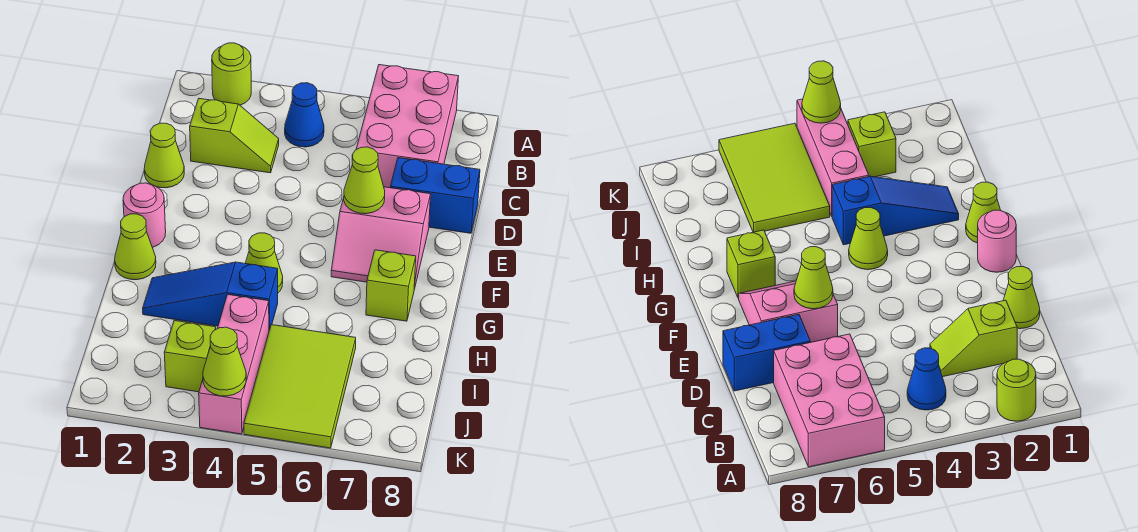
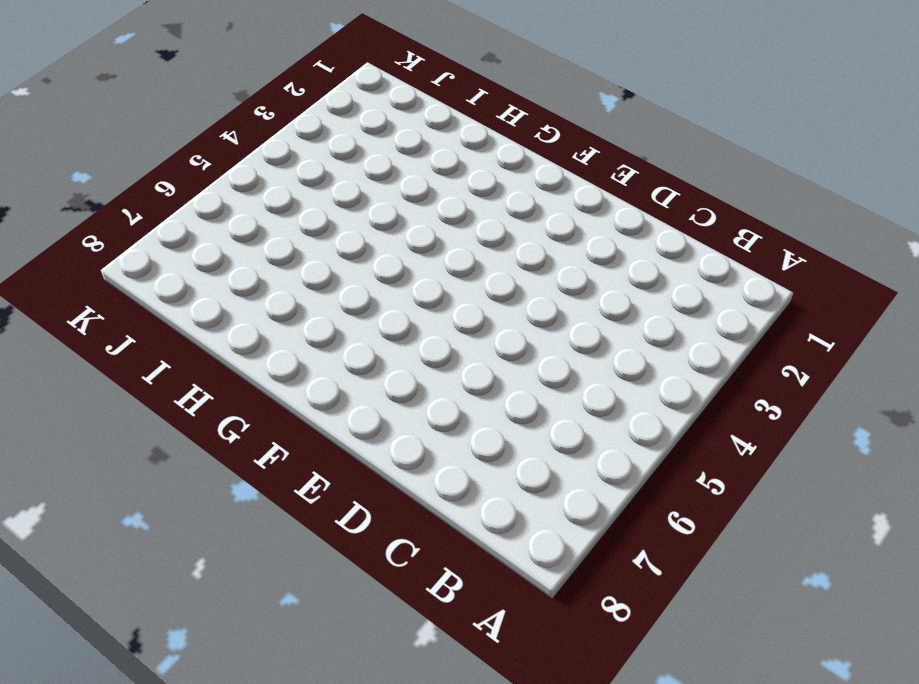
none -> lime 1x1 round brick [212,43,251,105]
none -> pink 2x3 brick [356,65,459,188]
none -> blue 1x1 cone [285,83,324,147]

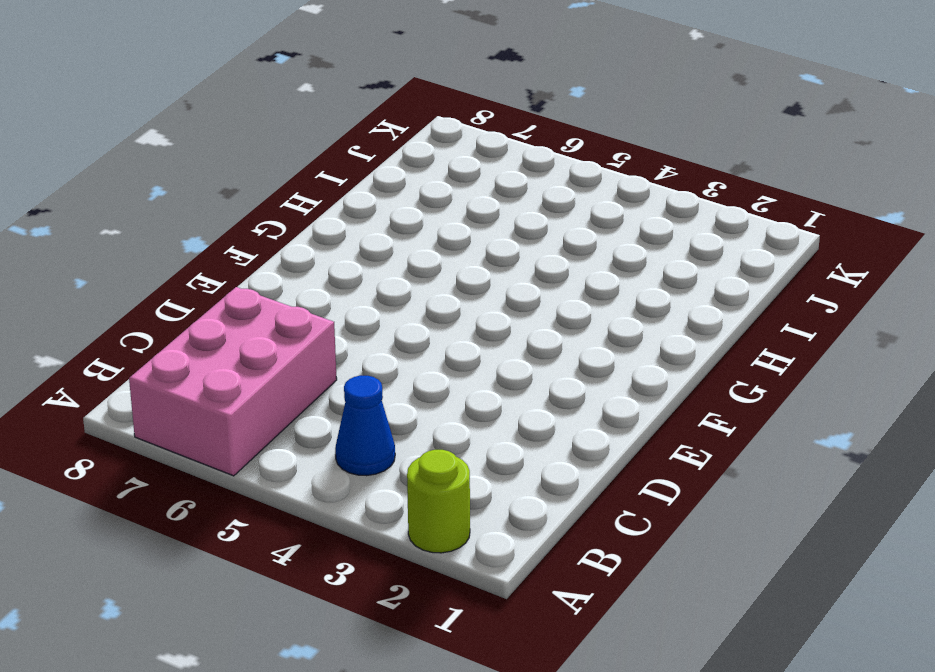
none -> lime 1x2 slope [190,99,279,173]
none -> lime 1x1 cone [144,123,184,188]
none -> blue 1x2 brick [390,158,480,233]

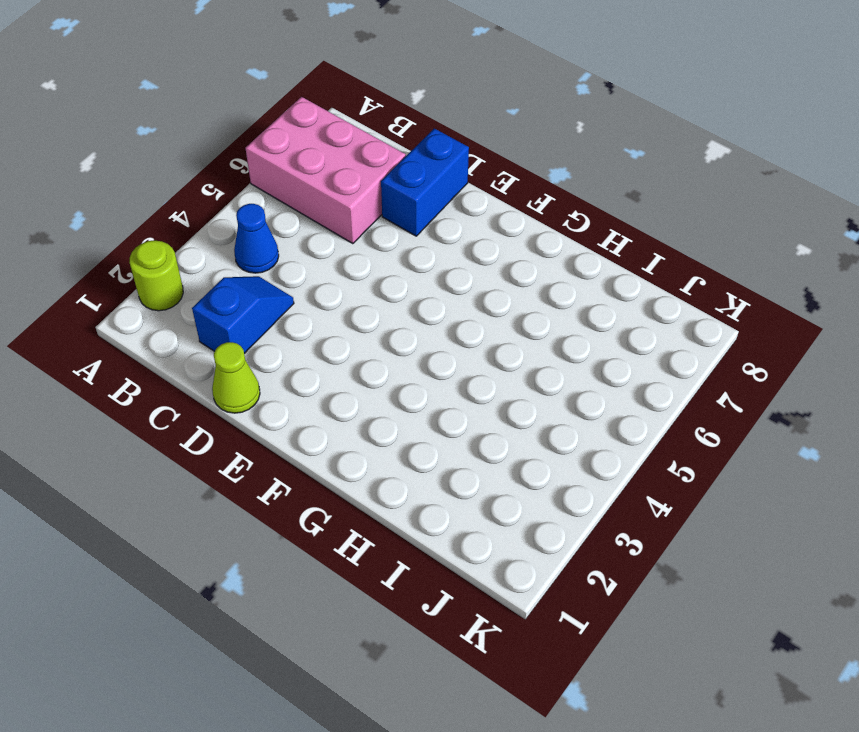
blue 1x2 slope [192,276,294,354] -> lime 1x2 slope [190,99,279,173]
none -> pink 2x2 slope [331,187,431,289]
none -> pink 1x1 round brick [123,183,166,247]
none -> lime 1x1 cone [115,214,156,280]

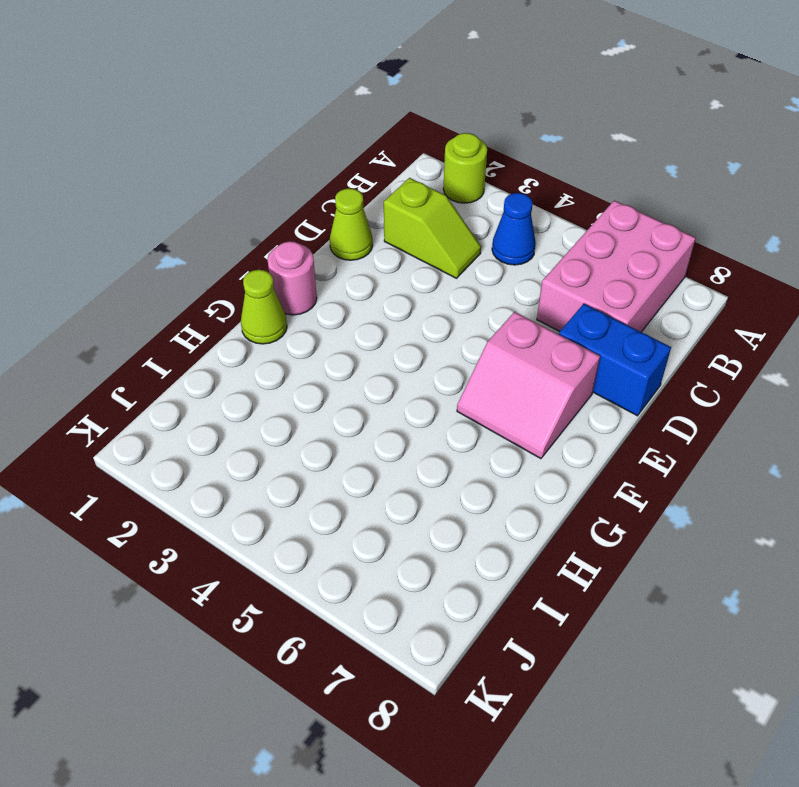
none -> lime 1x1 cone [245,233,283,293]
none -> lime 1x1 brick [366,250,416,321]
none -> blue 1x3 slope [143,262,278,330]

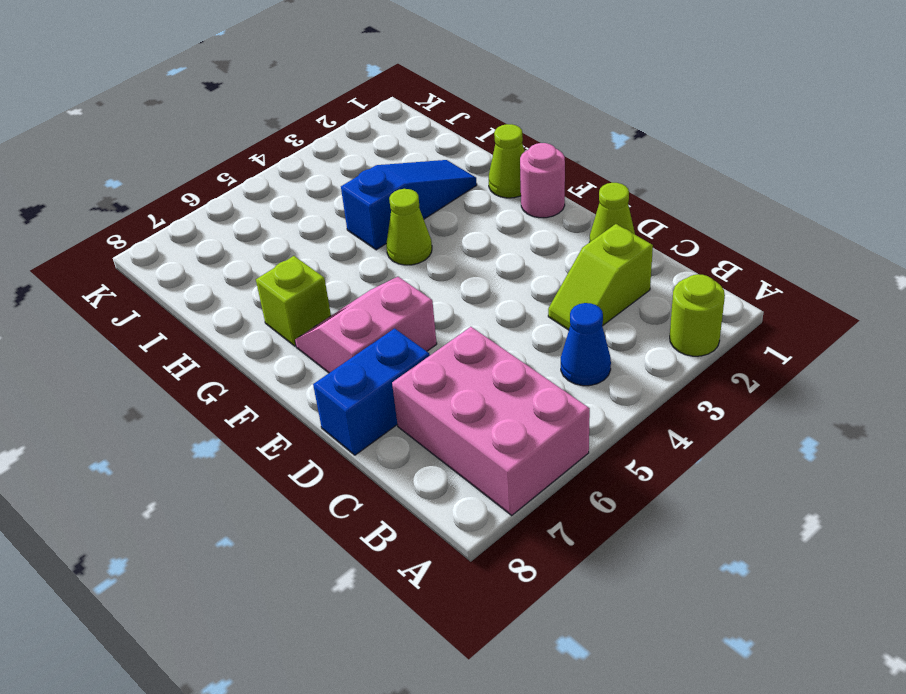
none -> pink 1x3 brick [199,294,269,434]
none -> lime 2x3 tile [244,325,356,448]
none -> lime 1x1 brick [164,321,216,392]

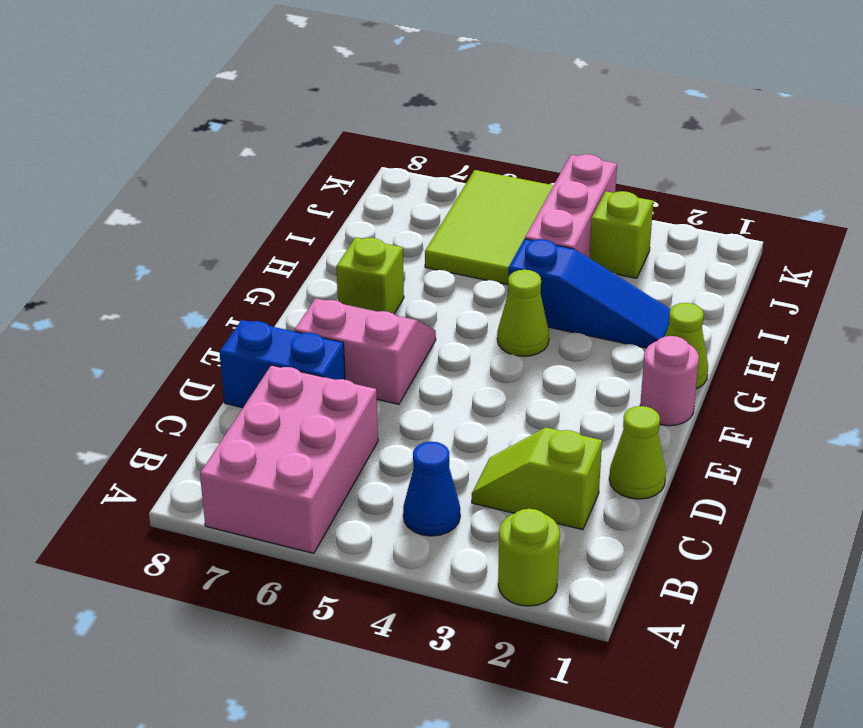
none -> lime 1x1 cone [344,147,385,214]
none -> lime 1x1 cone [203,327,246,396]

